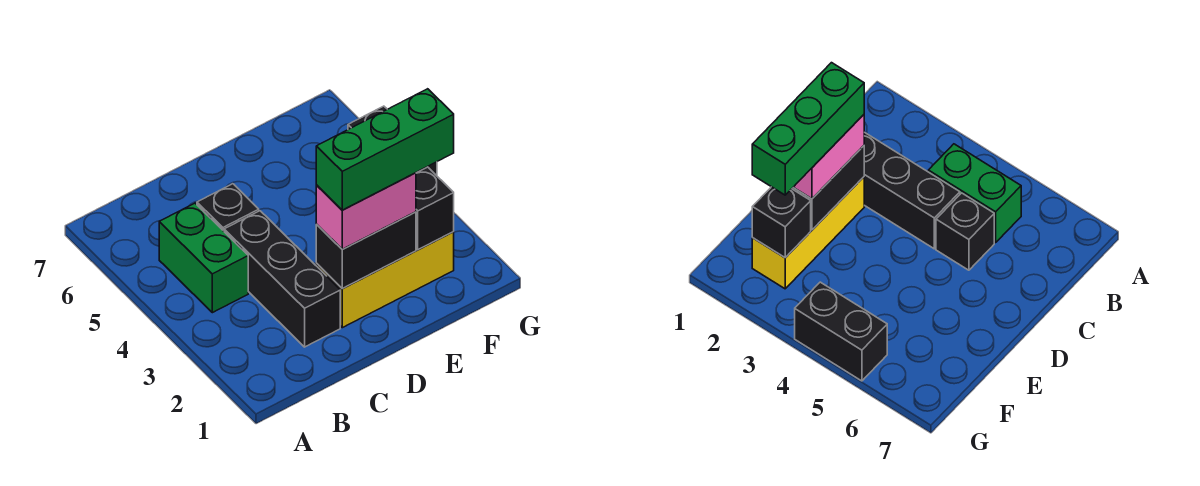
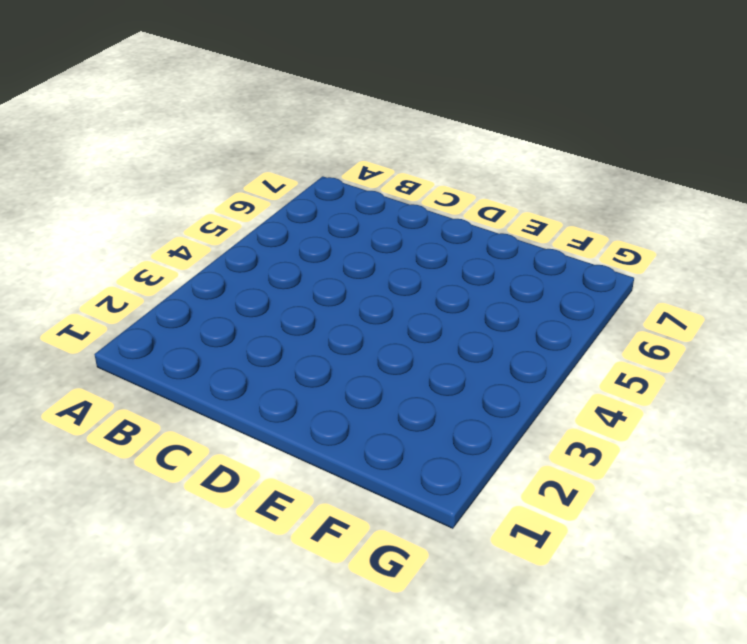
none -> green 1x2 brick [159,203,248,313]
none -> black 1x3 brick [224,211,340,347]

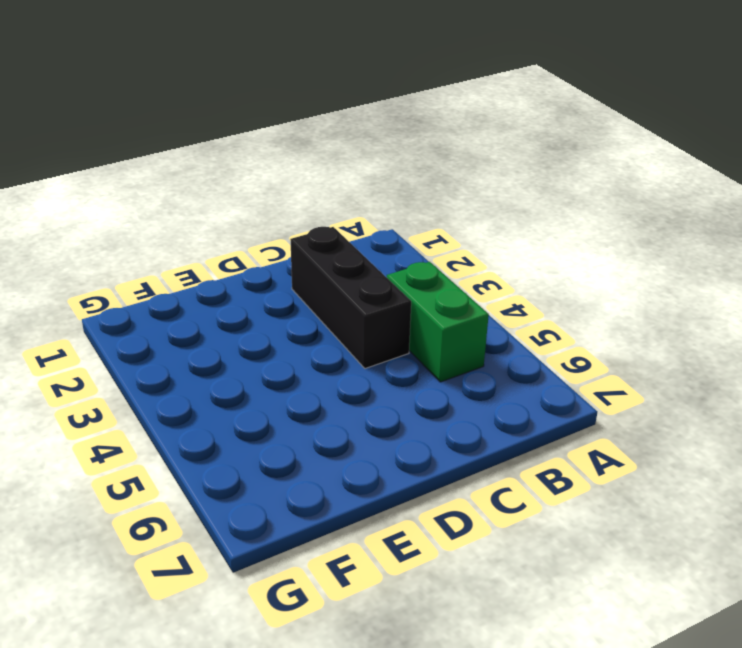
none -> black 1x1 brick [197,184,259,231]
none -> yellow 1x3 brick [316,232,454,328]

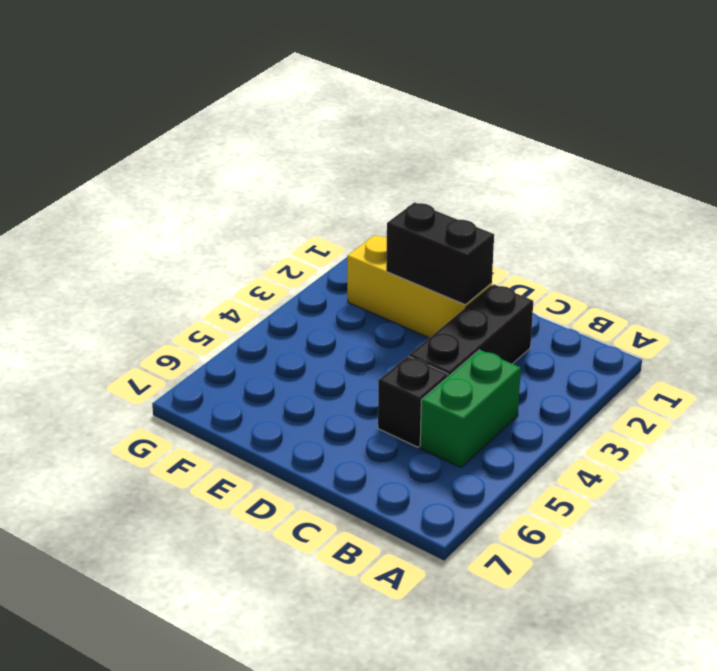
none -> black 1x2 brick [795,282,887,381]
none -> black 1x1 brick [416,167,454,250]

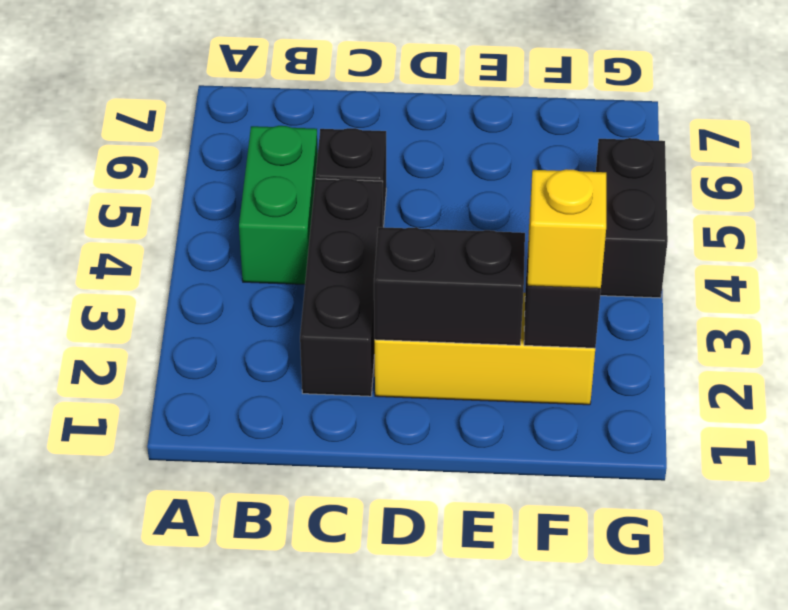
yellow 1x1 brick [528,169,606,289] -> none
none -> pink 1x2 brick [316,173,416,249]
none -> green 1x3 brick [316,89,454,210]

